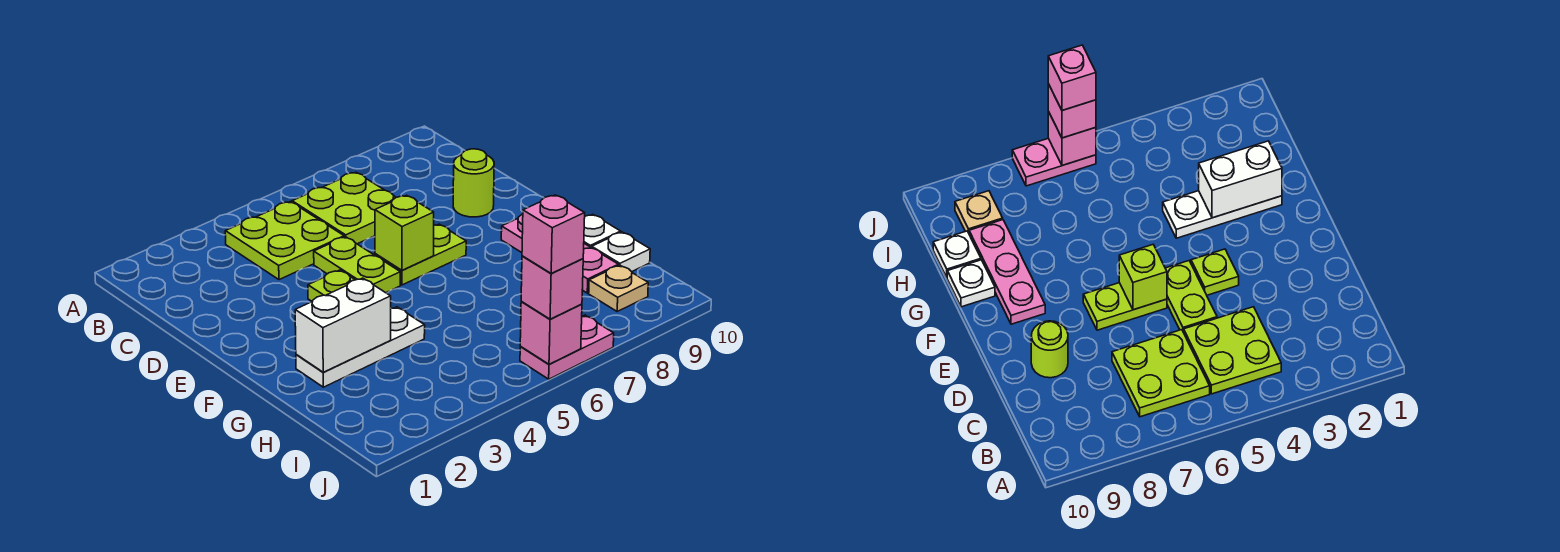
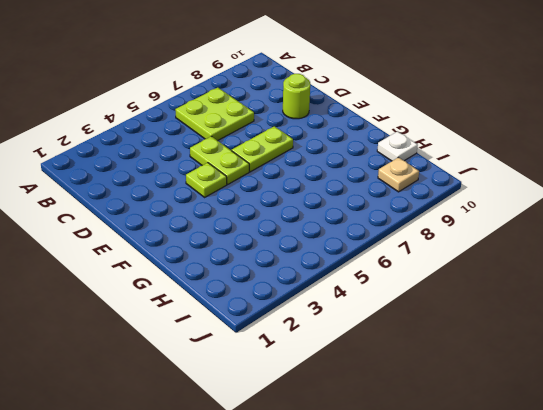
none -> lime 2x2 plate [225,202,344,280]
none -> pink 1x3 plate [501,214,618,293]
none -> white 1x3 plate [296,307,425,387]

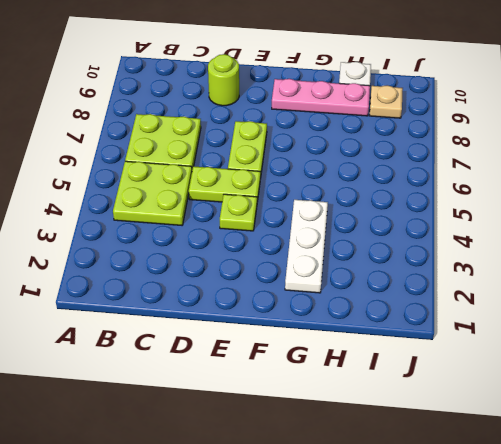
none -> white 1x1 plate [584,214,621,248]
none -> pink 1x2 plate [520,315,614,379]
none -> lime 1x1 brick [375,195,434,270]

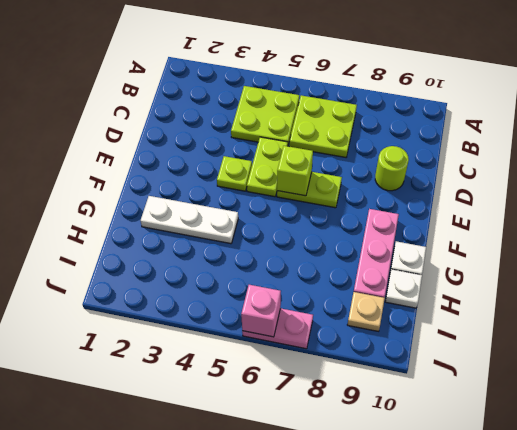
none -> white 1x2 brick [295,278,391,372]
none -> pink 1x1 brick [521,256,583,319]
none -> pink 1x1 brick [522,195,585,273]

